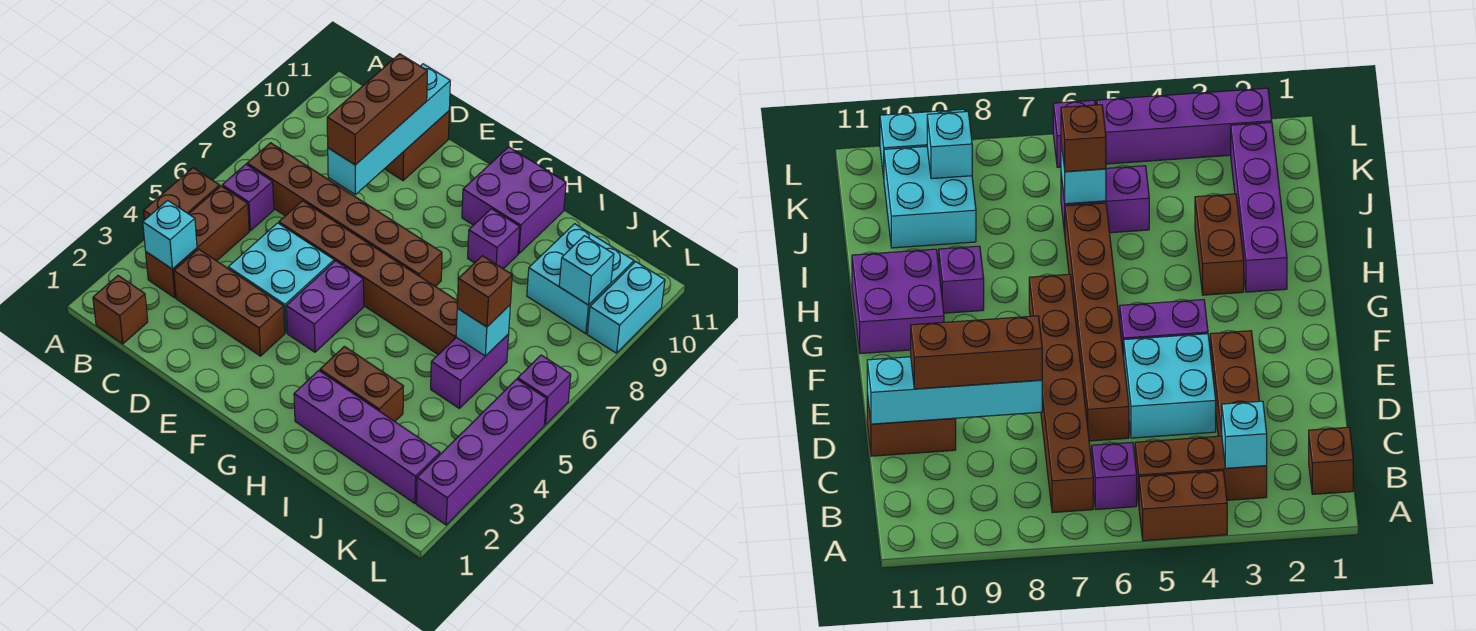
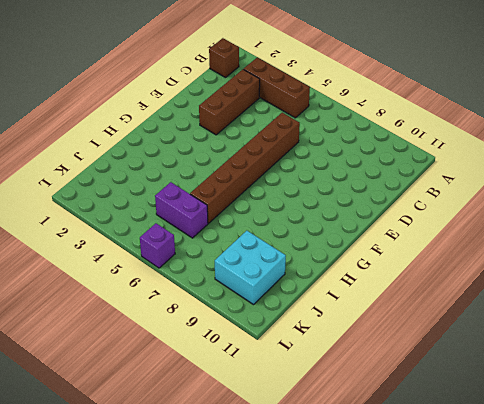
none -> brown 1x2 brick [143,168,220,220]
none -> purple 1x1 brick [222,164,274,231]
none -> brown 1x6 brick [247,143,442,286]

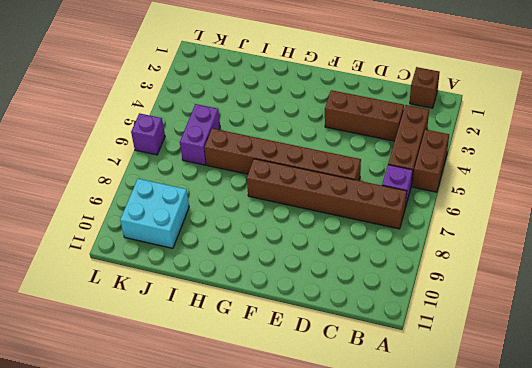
none -> cyan 2x2 brick [228,223,334,333]
none -> brown 1x2 brick [385,111,449,181]
none -> purple 1x2 brick [286,261,364,352]

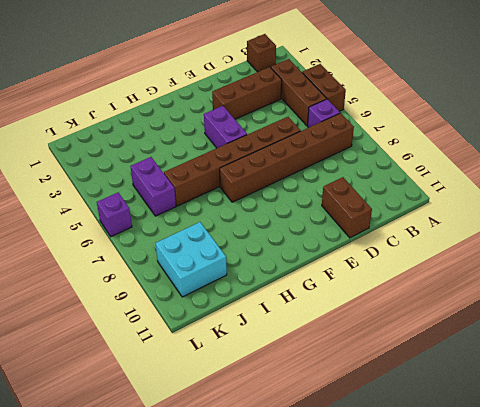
none -> cyan 2x2 brick [228,223,334,333]
none -> purple 2x2 brick [462,147,566,254]
none -> purple 1x4 brick [294,371,440,503]

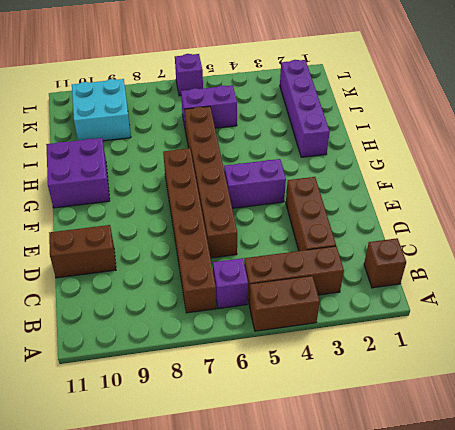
none -> cyan 2x2 brick [228,223,334,333]
none -> brown 1x2 brick [320,346,403,421]
none -> purple 1x1 brick [468,209,520,269]

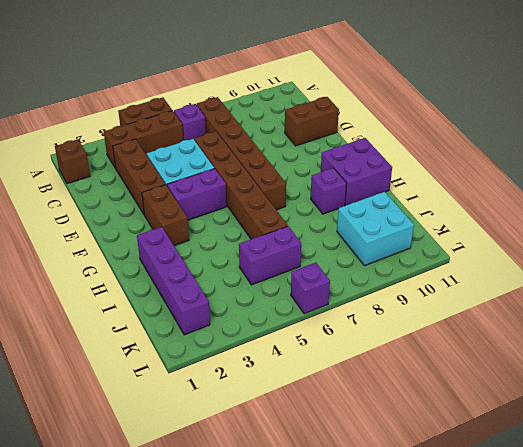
brown 1x2 brick [142,185,189,246] -> brown 1x2 brick moved to [320,346,403,421]
none -> purple 1x4 brick [417,379,546,525]
none -> cyan 1x2 brick [587,262,665,353]
none -> cyan 1x1 brick [143,200,197,269]

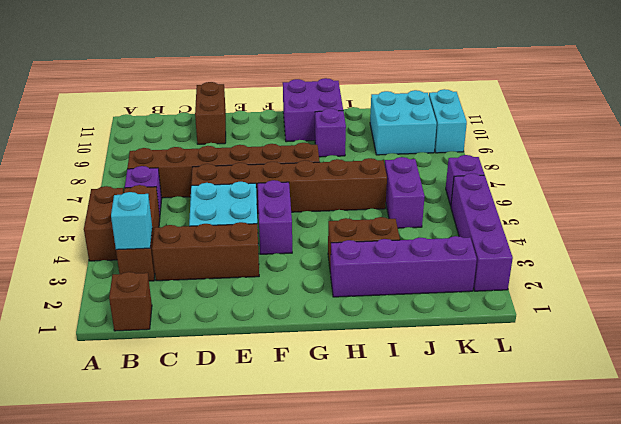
none -> cyan 1x4 brick [328,64,450,195]
none -> cyan 1x1 brick [456,305,510,356]
none -> cyan 1x1 brick [559,236,614,305]

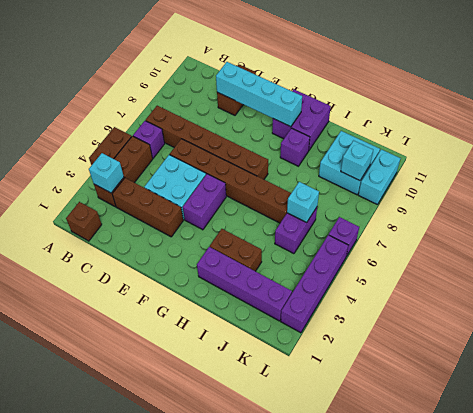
cyan 1x4 brick [216,62,302,127] -> cyan 1x4 brick turned to [328,64,450,195]
none -> brown 1x3 brick [327,54,427,165]
none -> brown 1x1 brick [457,256,512,327]

